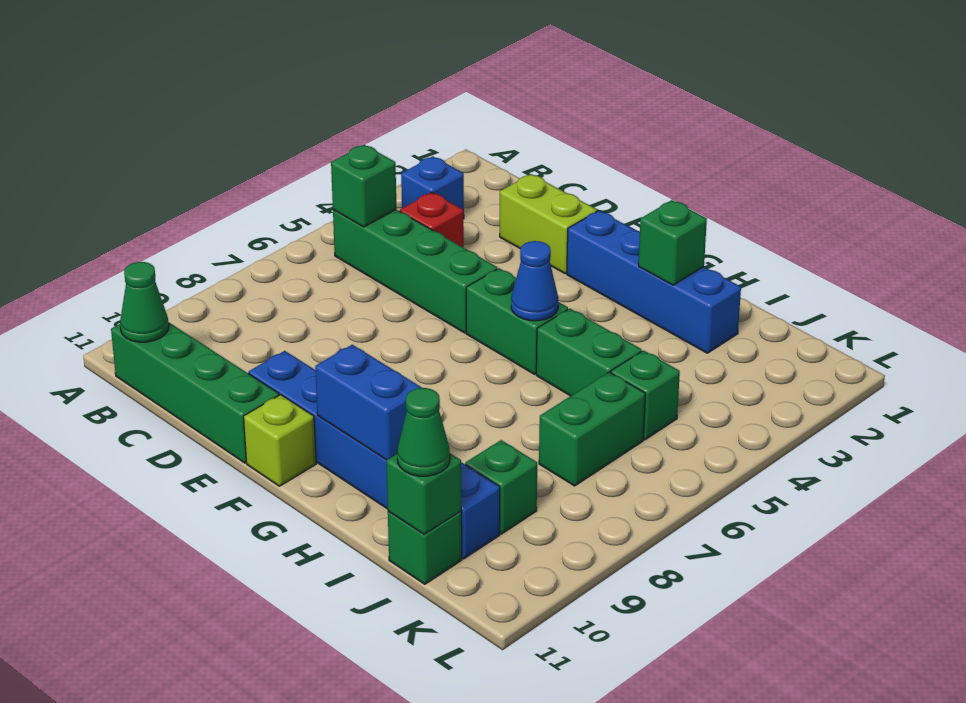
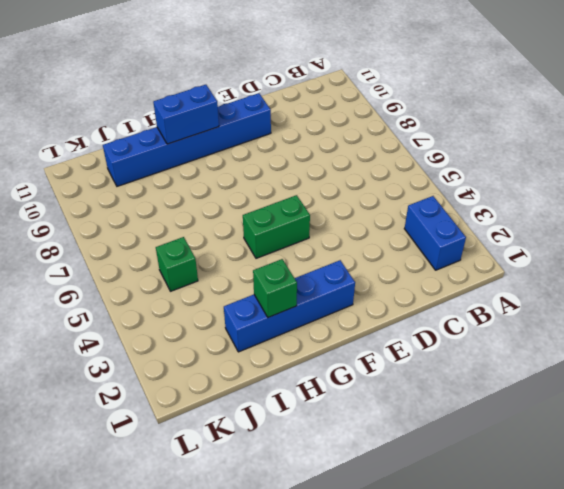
blue 1x2 brick [404,196,466,270] -> blue 1x1 brick [401,156,464,219]
none -> green 1x4 brick [333,210,497,333]
none -> green 1x4 brick [111,322,279,463]
none -> red 1x1 brick [400,192,464,248]

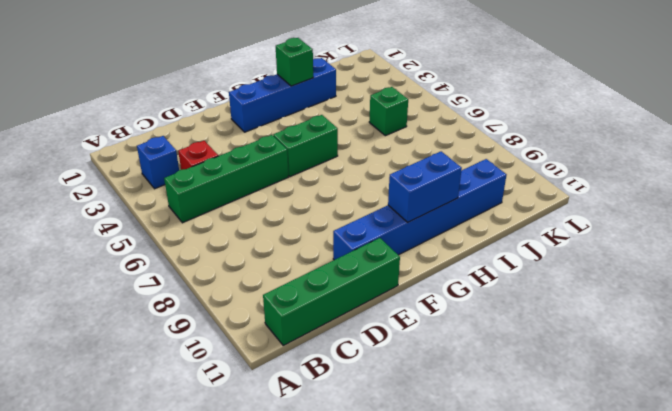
none -> lime 1x2 brick [500,174,597,274]
none -> lime 1x1 brick [243,395,316,486]
none -> green 1x2 brick [536,309,642,396]

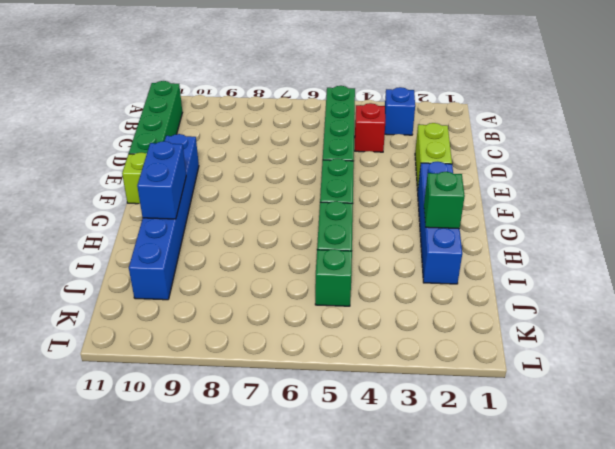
none -> green 1x2 brick [539,372,645,486]
none -> green 1x1 brick [465,440,537,534]
none -> green 1x1 brick [388,511,462,584]

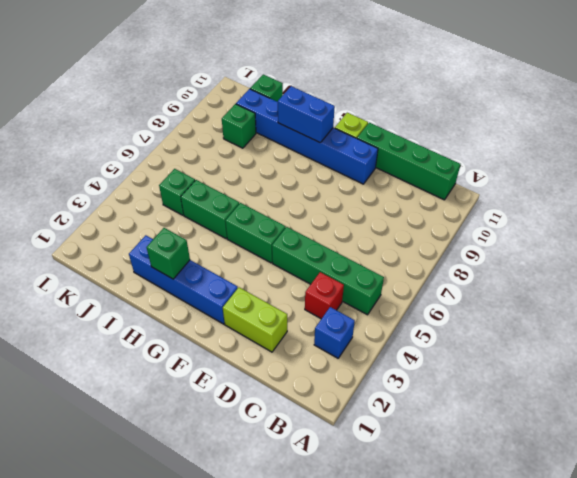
none -> green 1x2 brick [539,372,645,486]
none -> green 1x1 brick [331,145,397,227]
none -> green 1x1 cone [120,262,169,342]

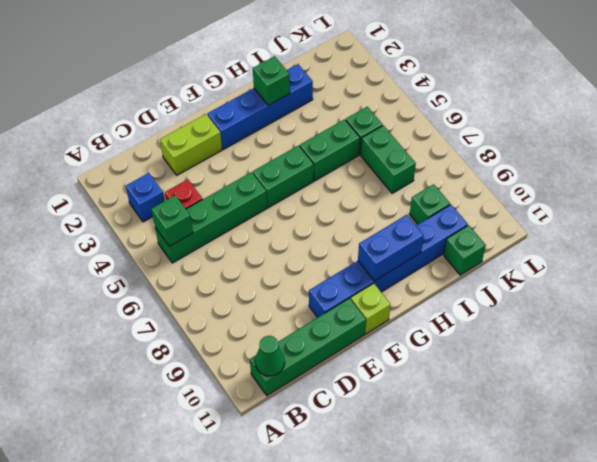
none -> blue 1x1 cone [511,241,558,321]
none -> green 1x1 brick [386,453,461,534]
none -> green 1x1 cone [397,388,450,476]

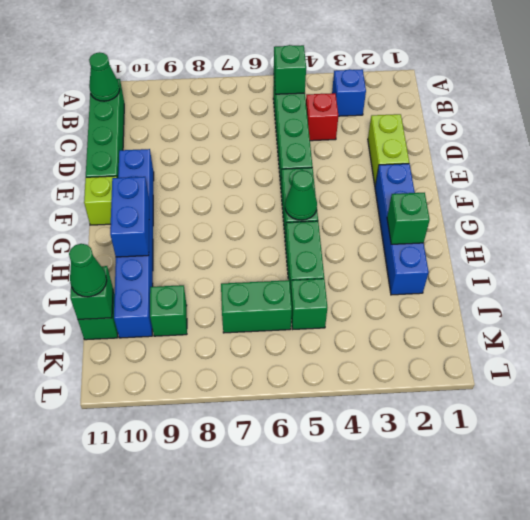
green 1x1 cone [285,170,317,220] -> blue 1x1 cone [511,241,558,321]

